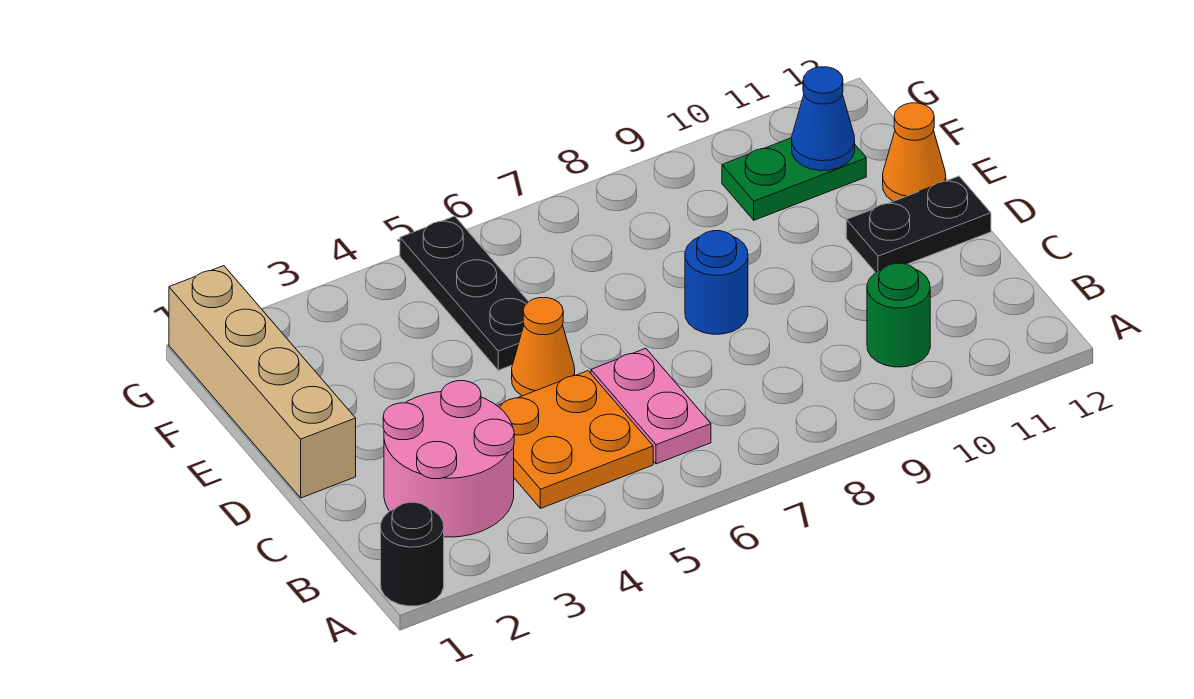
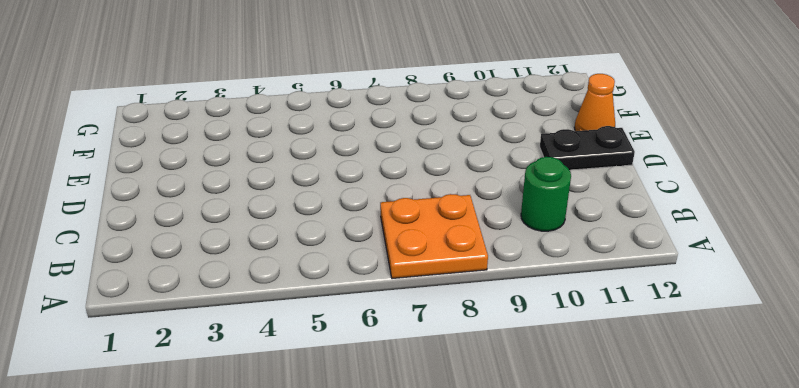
orange 2x2 plate [380,194,488,279] -> orange 2x2 plate moved to [497,371,653,508]
none -> black 1x1 round brick [381,502,444,606]
none -> pink 2x2 round brick [383,381,514,537]
none -> pink 1x2 plate [591,348,711,464]

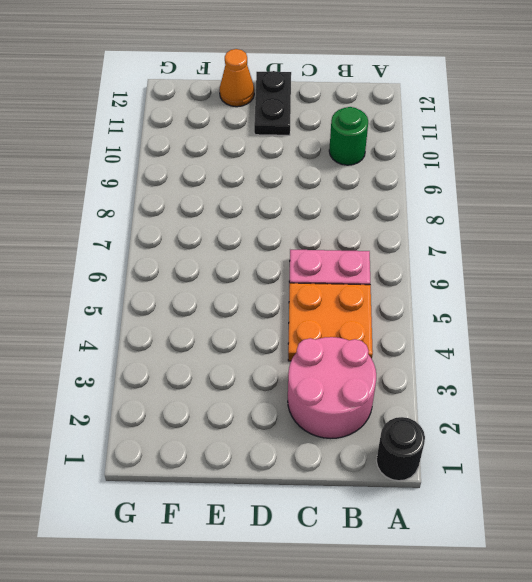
none -> tan 1x4 brick [169,266,356,498]
none -> orange 1x1 cone [512,298,575,396]
none -> blue 1x1 round brick [685,231,748,334]

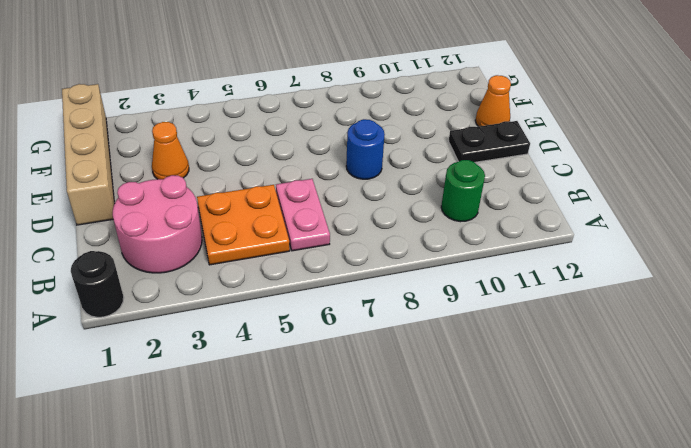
orange 1x1 cone [152,122,189,179] -> orange 1x1 cone moved to [512,298,575,396]
none -> black 1x3 plate [400,216,529,370]
none -> green 1x2 plate [722,138,866,220]
none -> blue 1x1 cone [792,67,855,171]

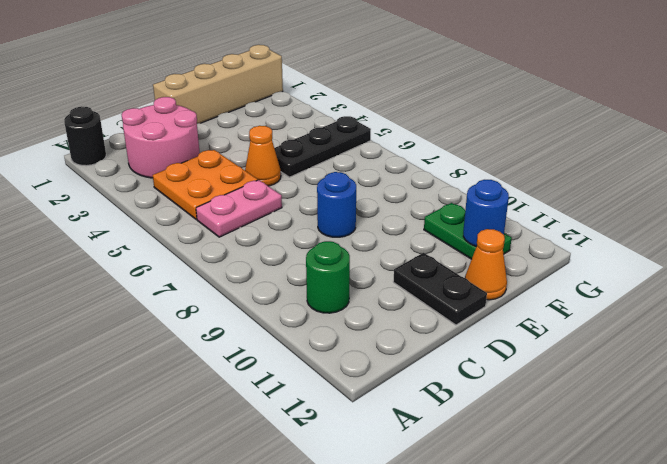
blue 1x1 round brick [463,180,509,246] -> blue 1x1 cone [792,67,855,171]

